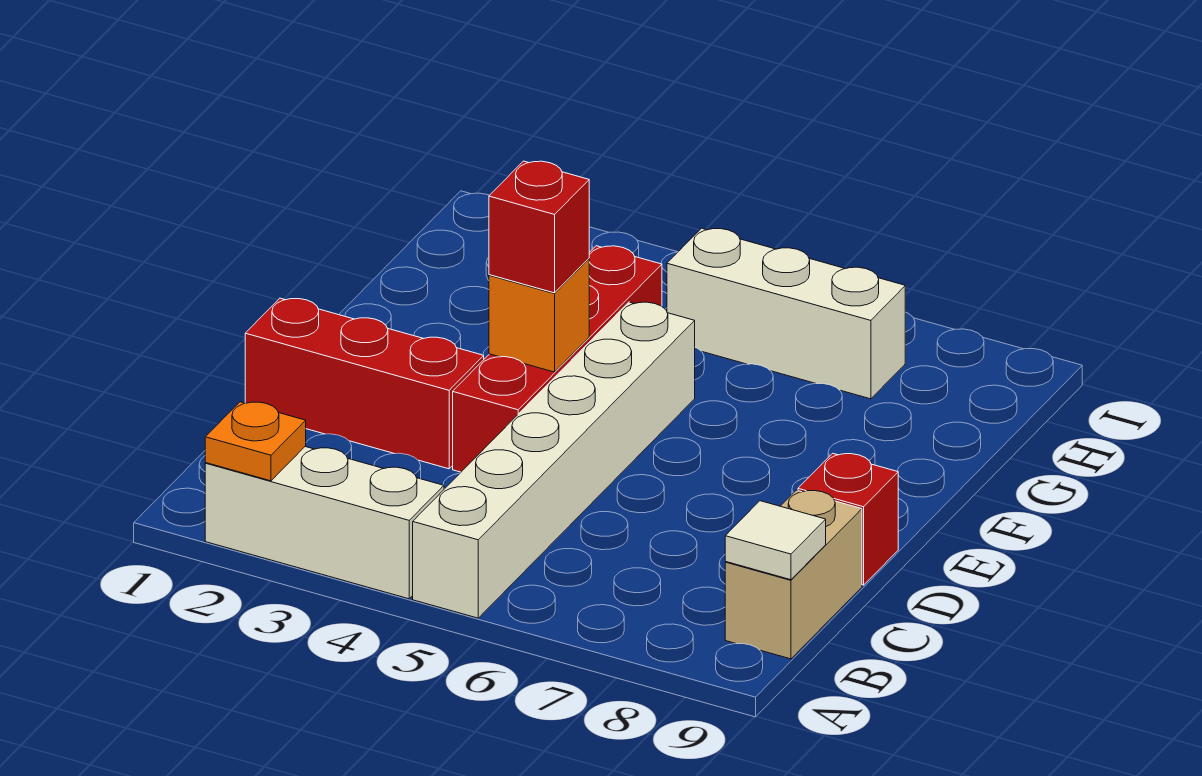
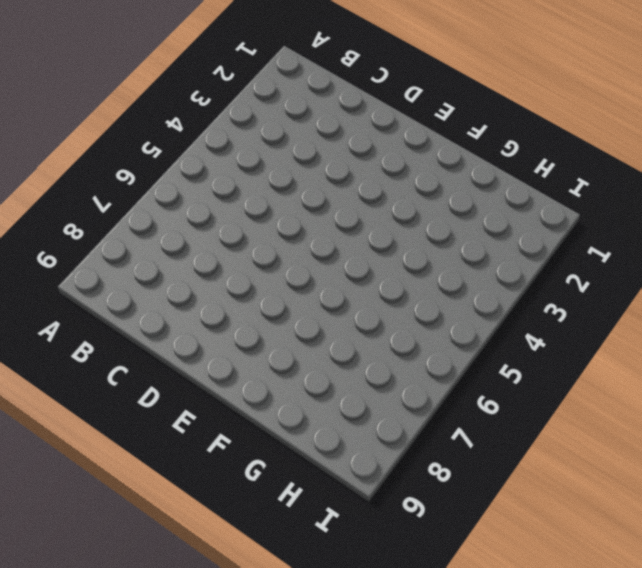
none -> white 1x3 brick [205,447,444,599]
none -> white 1x6 brick [413,302,695,618]

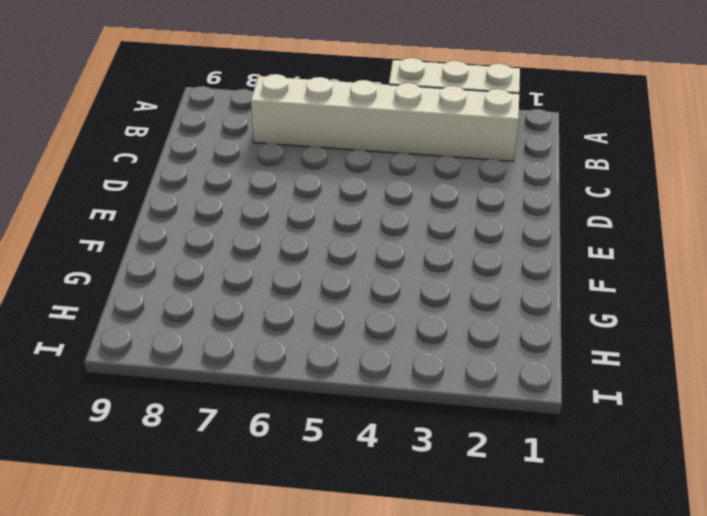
white 1x6 brick [251,74,519,161] -> white 1x6 brick turned to [413,302,695,618]
none -> tan 1x2 brick [725,490,862,659]
none -> red 1x3 brick [245,298,484,469]

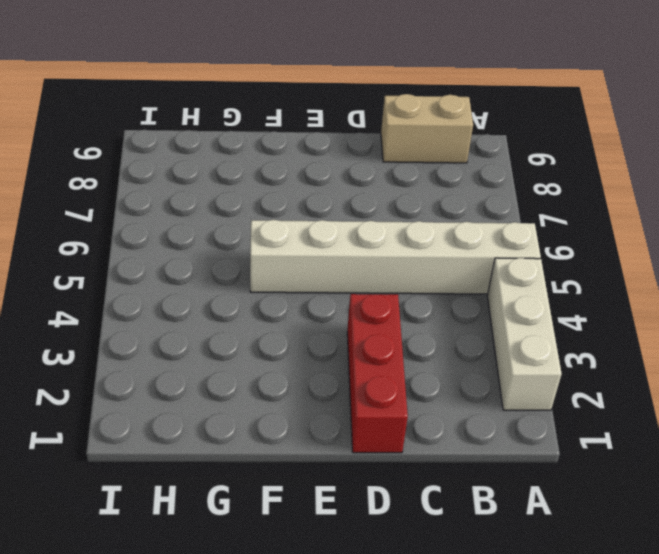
none -> red 1x4 brick [453,246,662,472]
none -> red 1x1 brick [798,453,898,585]

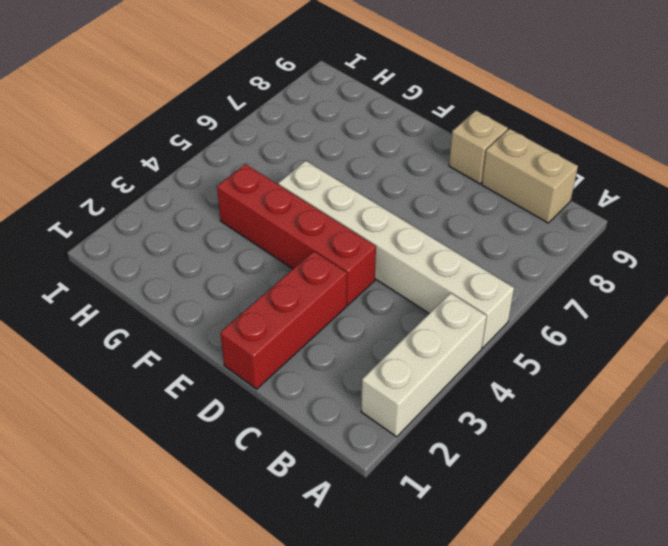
tan 1x1 brick [449,111,508,184] -> red 1x1 brick [798,453,898,585]
none -> white 1x3 brick [667,228,905,399]
none -> orange 1x1 plate [205,402,306,481]

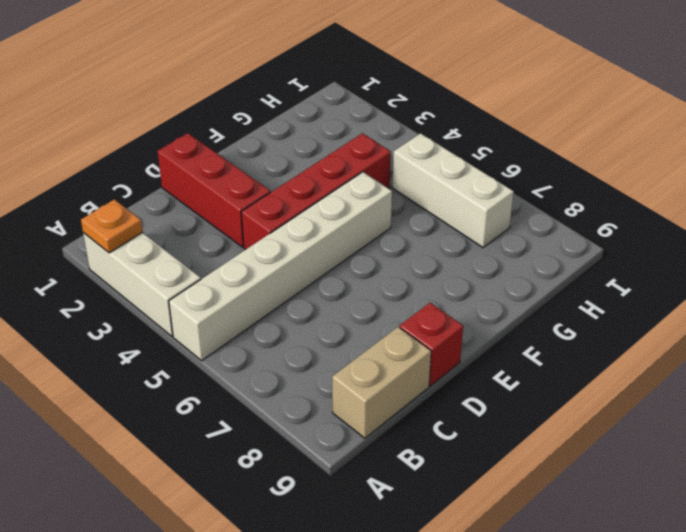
none -> white 1x1 tile [725,501,826,580]
none -> orange 1x1 brick [489,259,589,372]

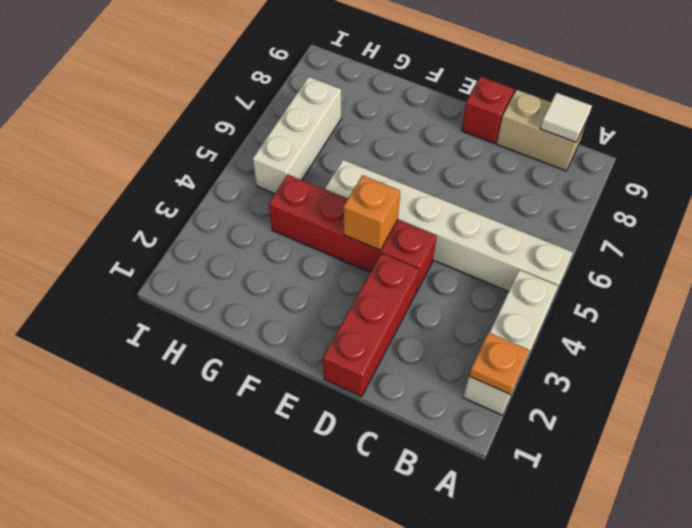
none -> red 1x1 brick [489,161,589,293]

